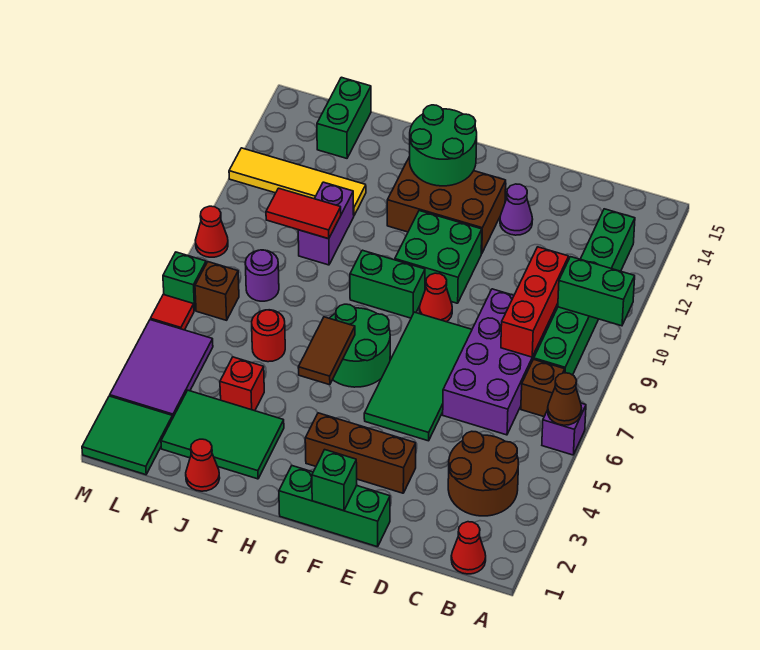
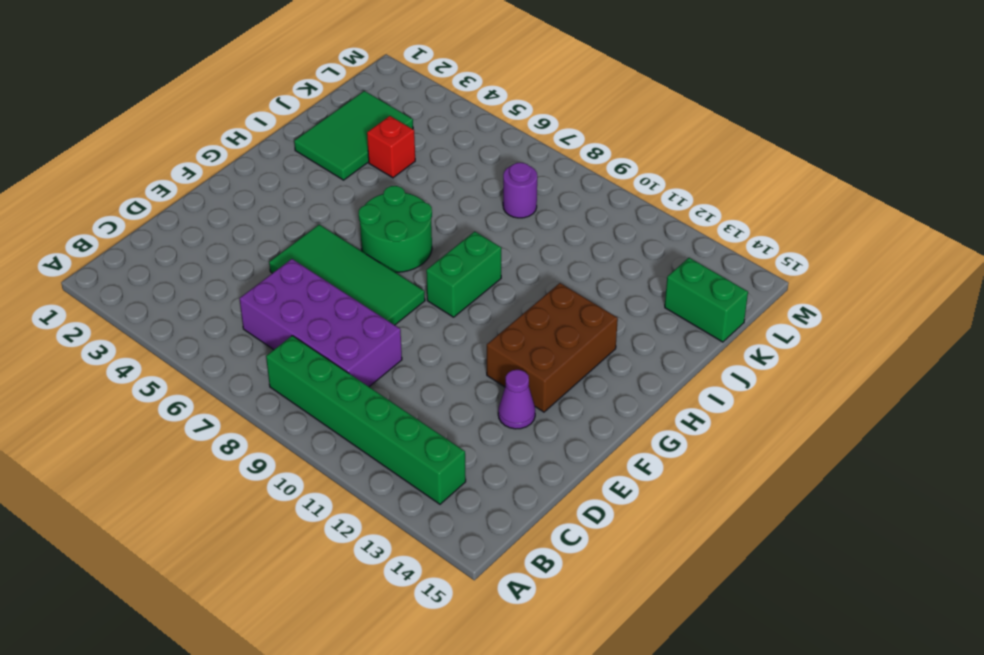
none -> purple 1x1 brick [542,403,586,455]
none -> red 1x1 cone [451,522,486,574]
none -> brown 2x2 round brick [448,431,519,516]
none -> brown 1x1 brick [521,359,565,416]

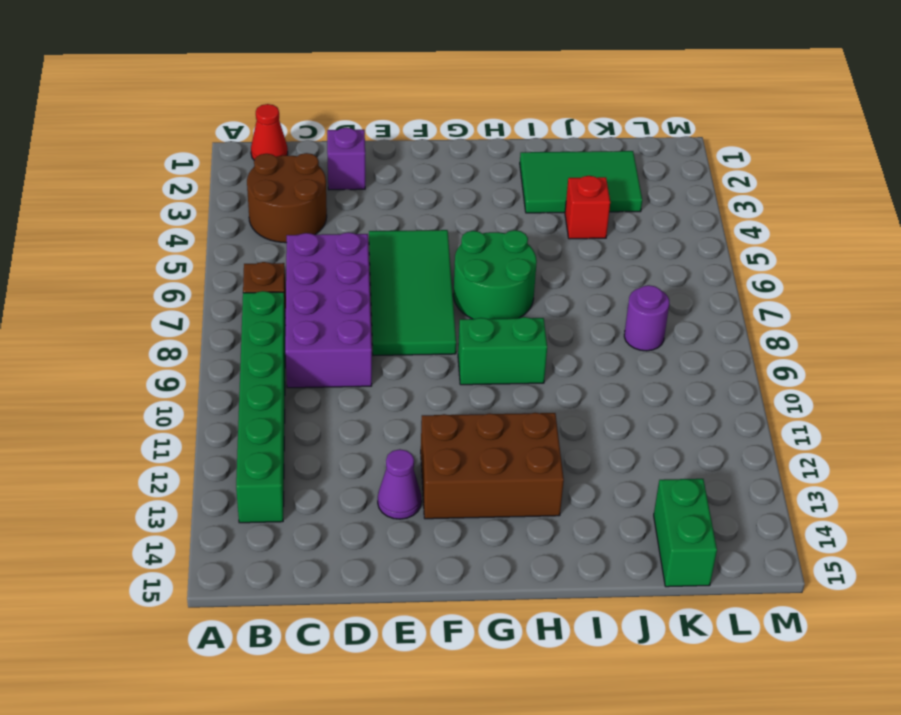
purple 1x1 brick [327,128,365,190] -> purple 1x1 brick moved to [542,403,586,455]
none -> green 1x3 brick [279,466,390,547]
none -> brown 1x3 brick [305,413,416,493]
none -> red 1x1 cone [419,273,452,322]
none -> green 2x2 brick [395,211,482,303]

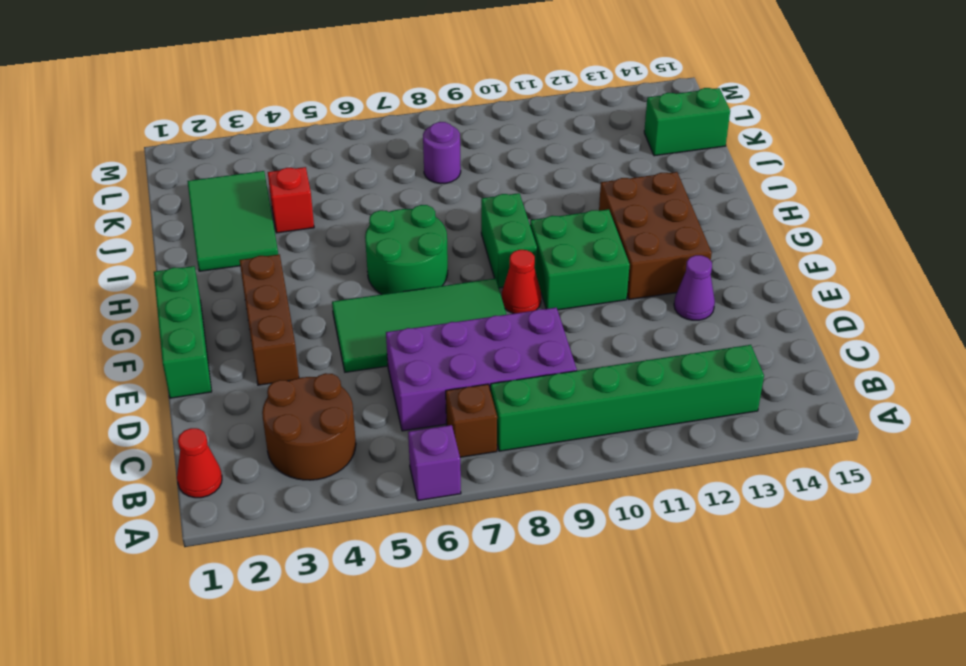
none -> red 1x1 cone [186,439,220,491]
none -> red 1x1 round brick [252,310,285,362]
none -> purple 1x2 brick [298,182,354,265]
none -> yellow 1x4 tile [229,148,366,215]

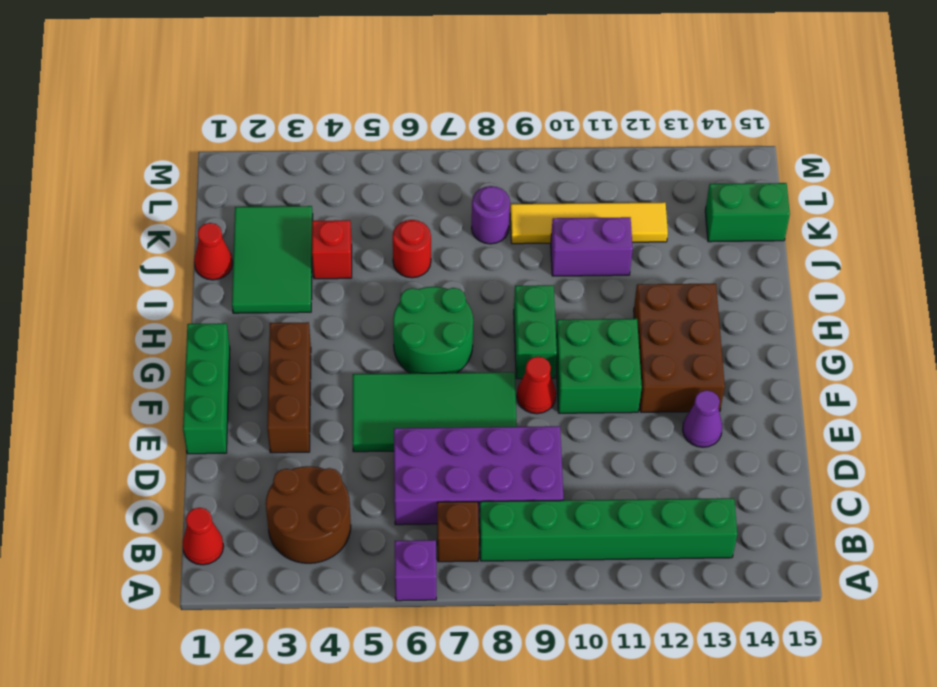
yellow 1x4 tile [510,202,668,244] -> yellow 1x4 tile turned to [229,148,366,215]
none -> green 2x2 tile [82,396,173,475]
none -> purple 2x3 tile [110,320,213,417]
none -> brown 1x1 brick [195,262,239,320]
none -> red 1x1 tile [150,295,194,330]

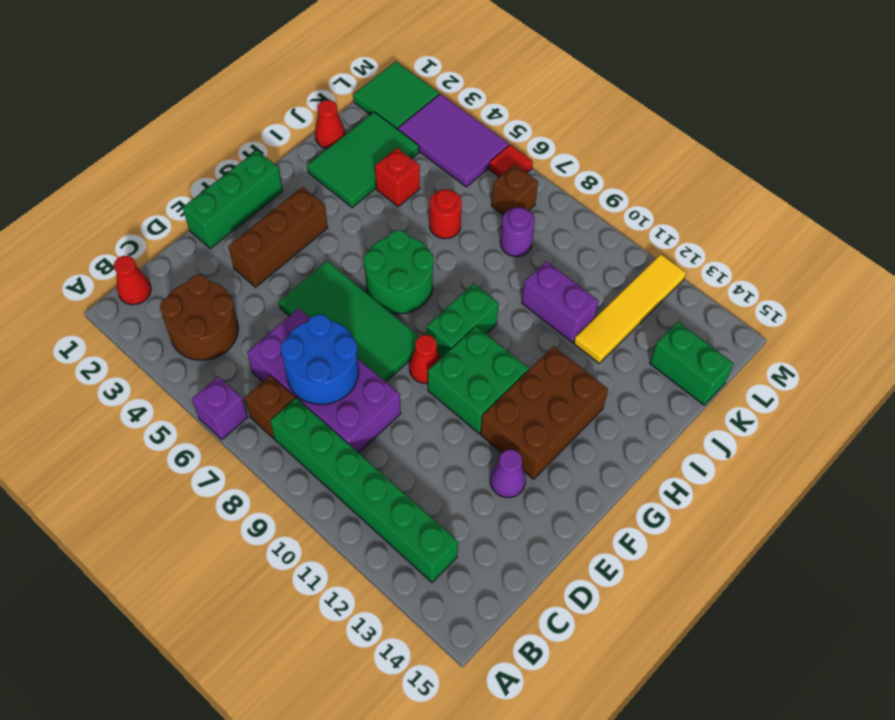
blue 2x2 round brick [280,314,359,404] -> red 1x3 brick [501,247,569,357]
none -> green 1x1 brick [163,252,206,311]
none -> red 1x1 cone [195,206,228,257]
none -> brown 1x1 cone [548,373,582,425]
none -> green 1x2 brick [558,257,635,326]

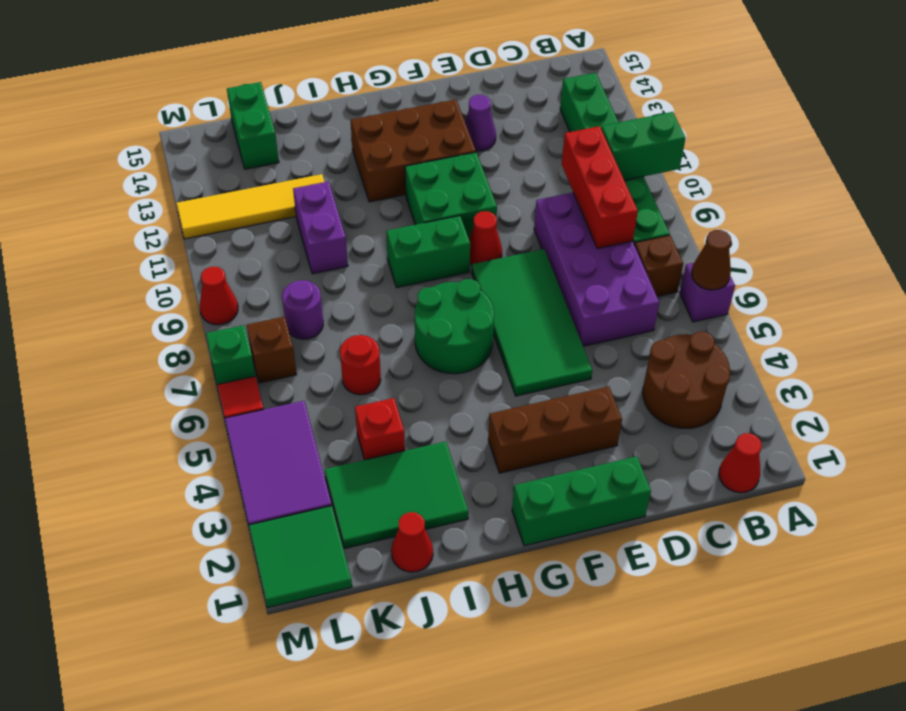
none -> green 1x1 brick [312,450,357,511]
none -> green 2x2 round brick [410,105,477,186]
none -> brown 1x2 tile [298,317,355,385]
none -> red 1x2 tile [266,188,341,239]

